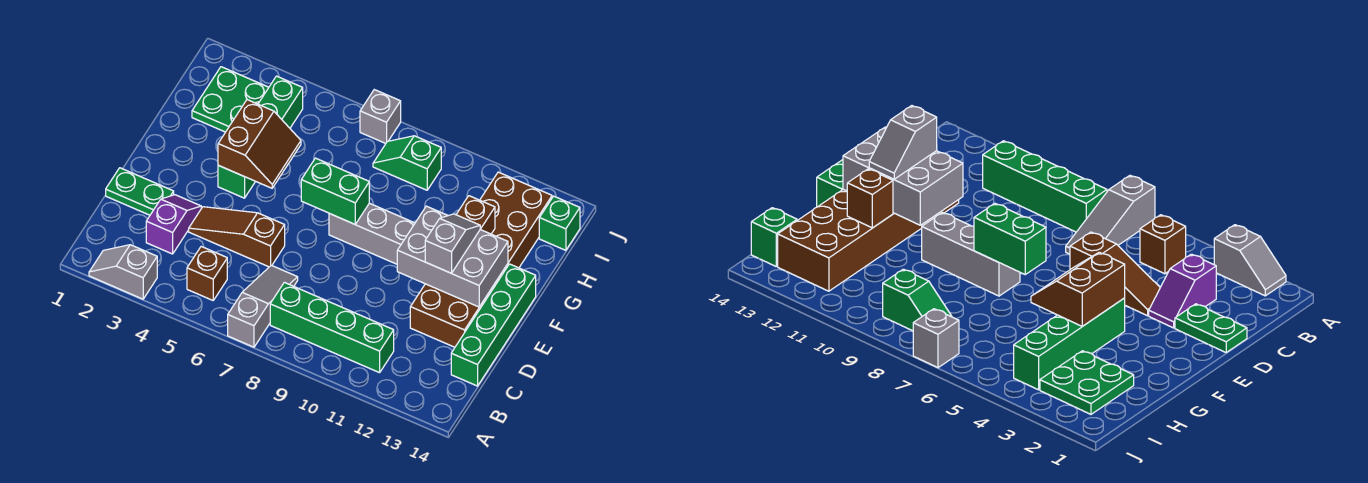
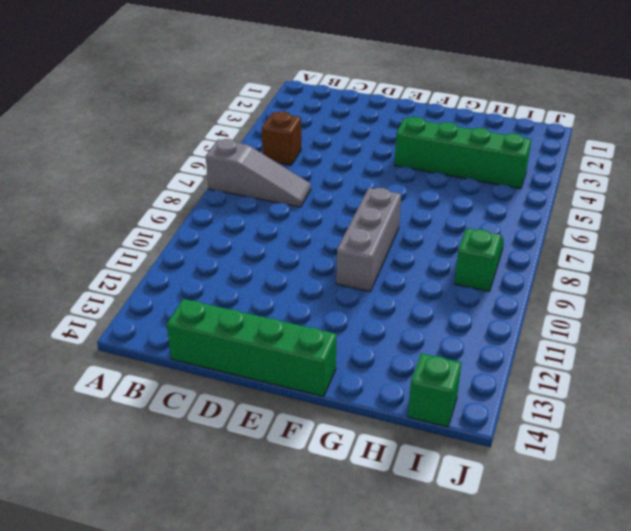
none -> grey 1x2 slope [89,245,157,299]
none -> green 1x4 brick [270,282,394,373]
none -> purple 1x2 slope [146,195,201,254]

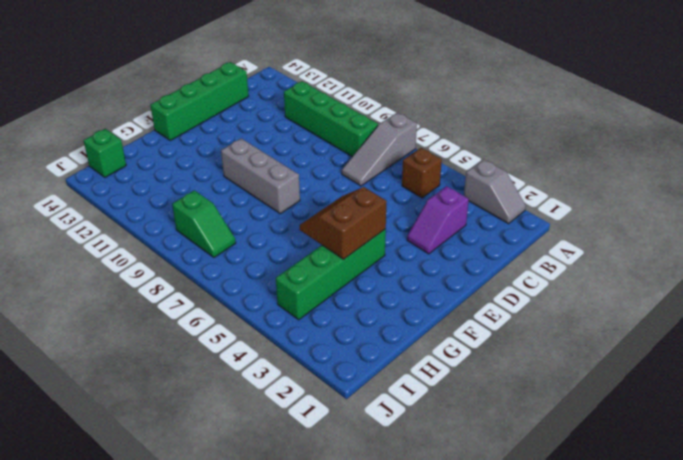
none -> green 1x2 plate [106,168,174,215]
none -> brown 1x3 slope [189,207,285,267]
none -> brown 2x6 brick [410,172,552,347]

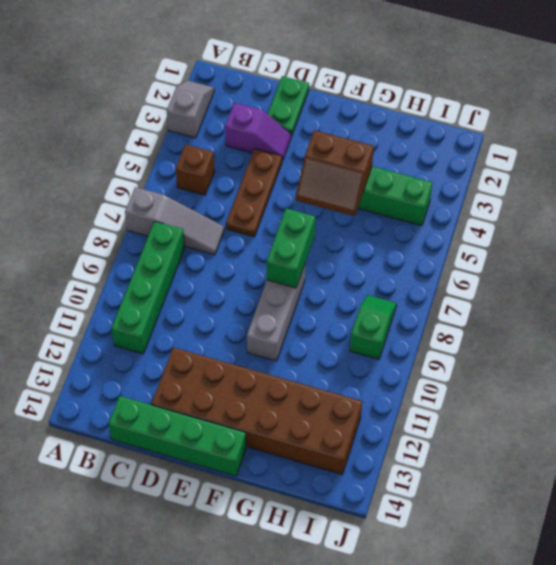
brown 1x3 plate [226,149,282,237] -> brown 1x3 slope [189,207,285,267]
none -> green 2x2 plate [192,67,269,132]
none -> green 1x1 brick [539,196,580,250]
none -> grey 1x1 brick [360,90,401,143]

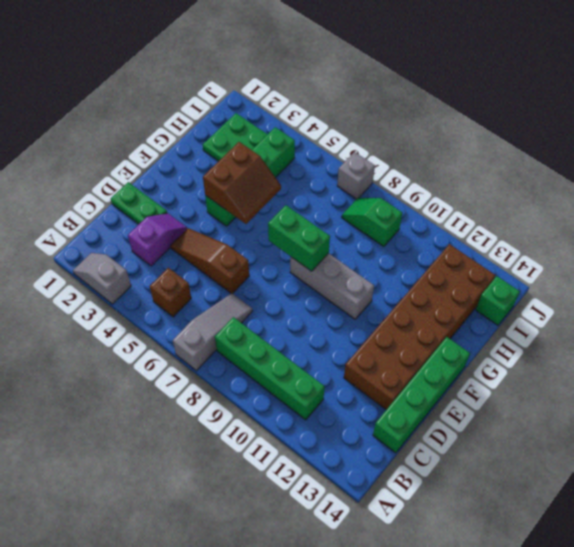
none -> grey 2x3 brick [397,206,508,307]
none -> brown 1x1 brick [456,196,495,234]
none -> grey 1x2 slope [425,214,480,273]

